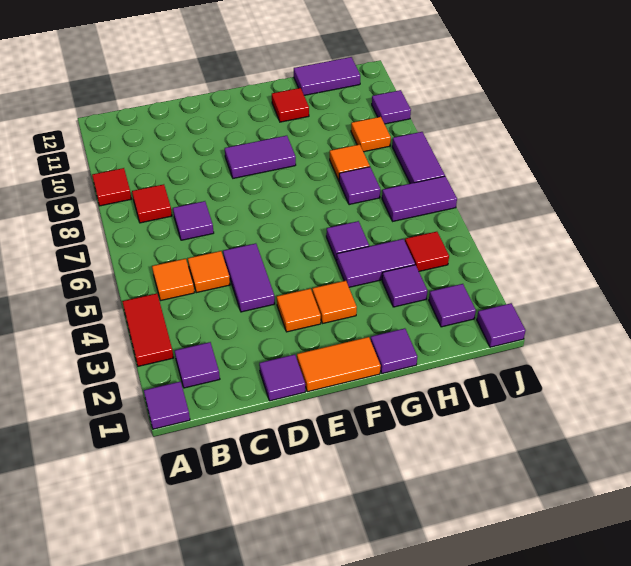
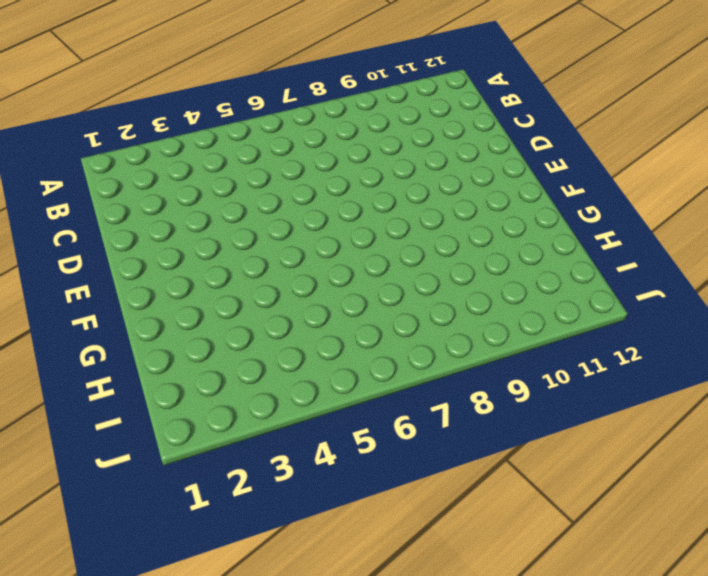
none -> purple 1x1 tile [144,381,190,429]
none -> red 1x2 tile [122,294,174,366]
none -> red 1x1 tile [92,168,131,206]

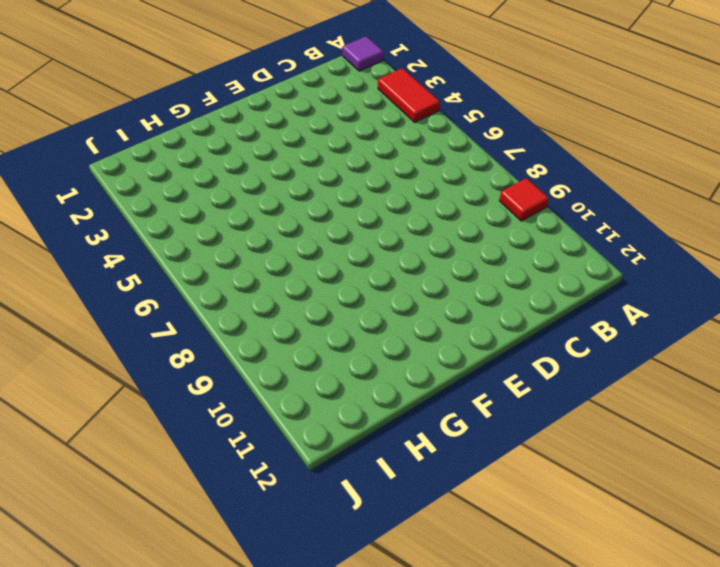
none -> purple 1x1 tile [175,342,220,388]
none -> orange 1x1 tile [152,259,195,301]
none -> red 1x1 tile [132,184,172,223]

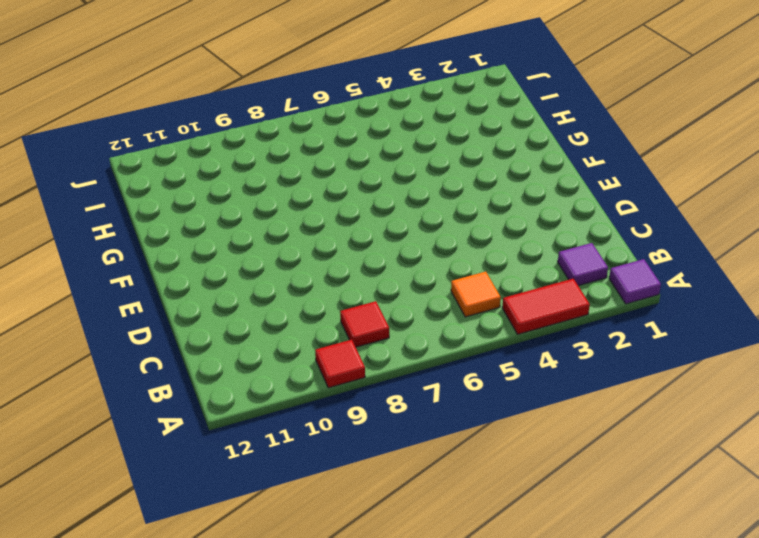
none -> orange 1x1 tile [188,251,230,293]
none -> purple 1x1 tile [173,201,214,240]
none -> purple 1x1 tile [259,354,305,401]

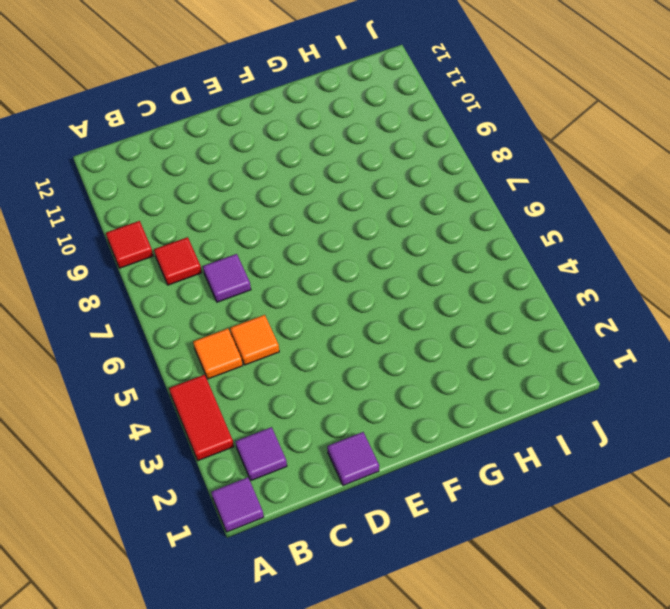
none -> purple 1x2 tile [223,243,275,312]
none -> orange 1x2 tile [297,337,381,392]
none -> orange 1x1 tile [277,289,321,332]

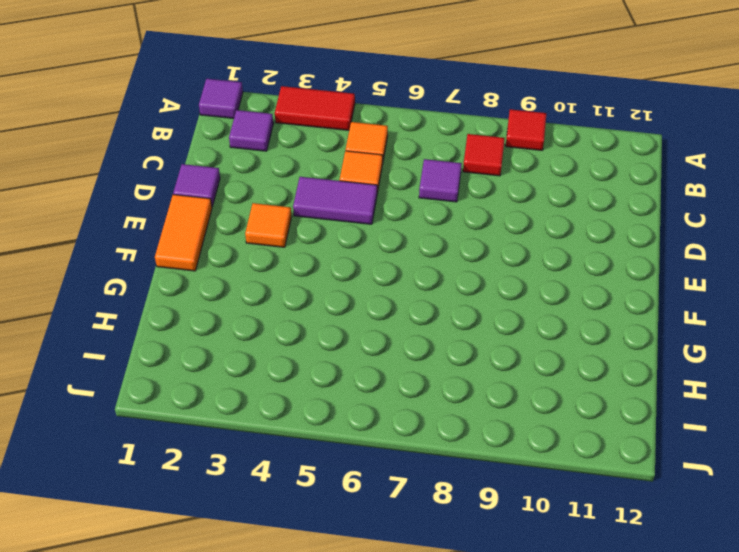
none -> purple 1x2 tile [225,136,296,178]
none -> orange 1x1 tile [312,281,357,323]
none -> purple 1x1 tile [371,328,417,374]

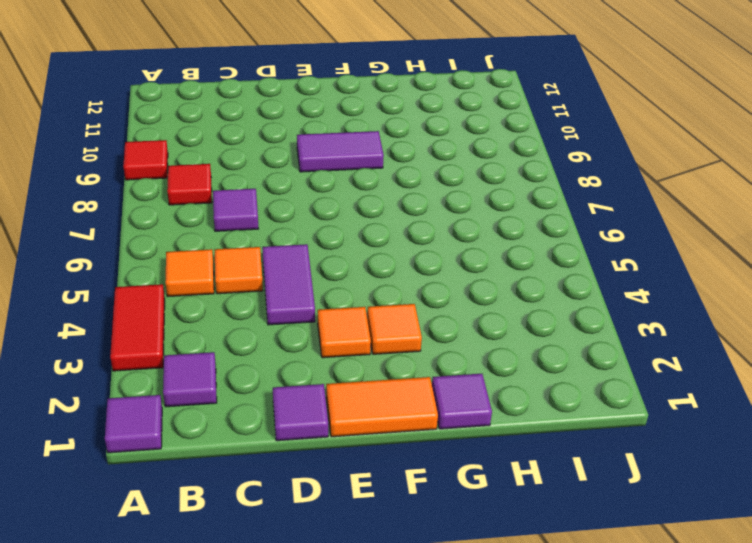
none -> purple 1x2 tile [337,239,415,287]
none -> purple 1x1 tile [326,221,369,261]
none -> red 1x1 tile [272,88,309,122]

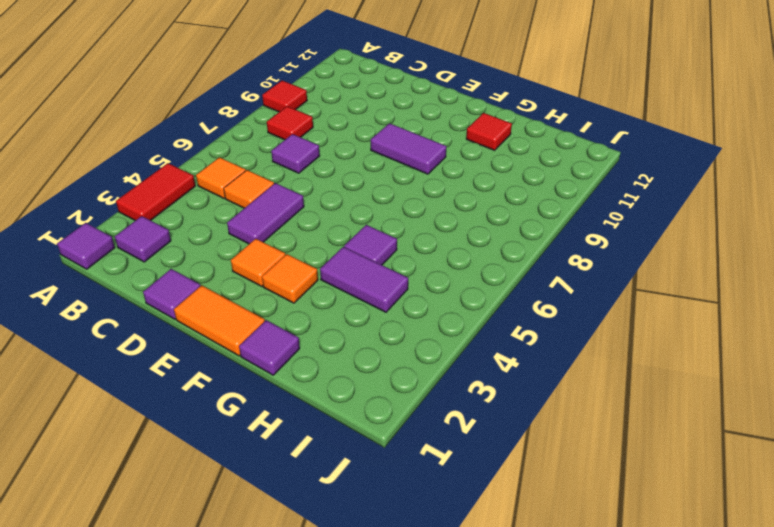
none -> purple 1x1 tile [382,265,427,307]
none -> purple 1x1 tile [339,167,380,205]
none -> orange 1x1 tile [330,144,370,181]

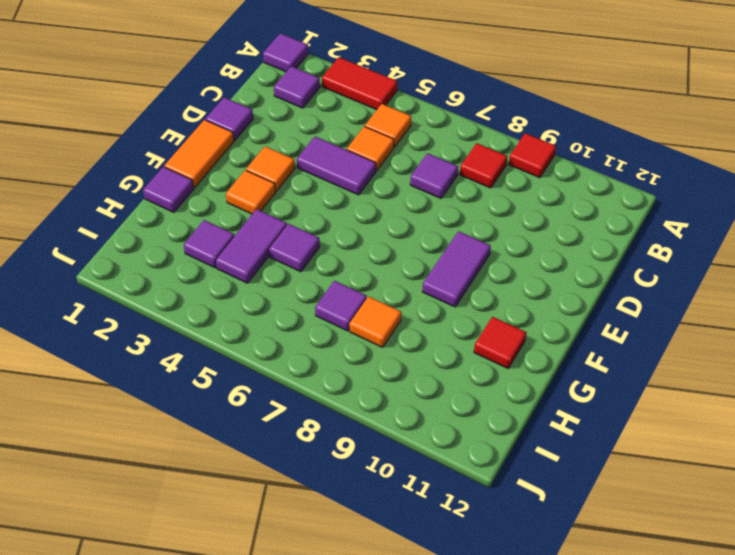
none -> purple 1x2 tile [294,57,360,95]
none -> purple 1x1 tile [429,284,476,327]
none -> red 1x1 tile [405,232,449,271]

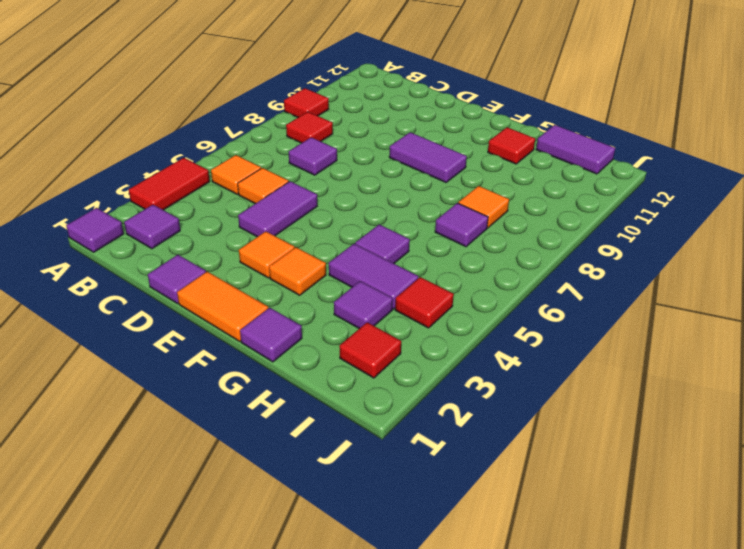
red 1x1 tile [339,322,401,378] -> purple 1x1 tile [429,284,476,327]
none -> purple 1x2 tile [382,176,457,221]
none -> orange 1x1 tile [351,117,391,152]
none -> purple 1x1 tile [477,303,526,347]

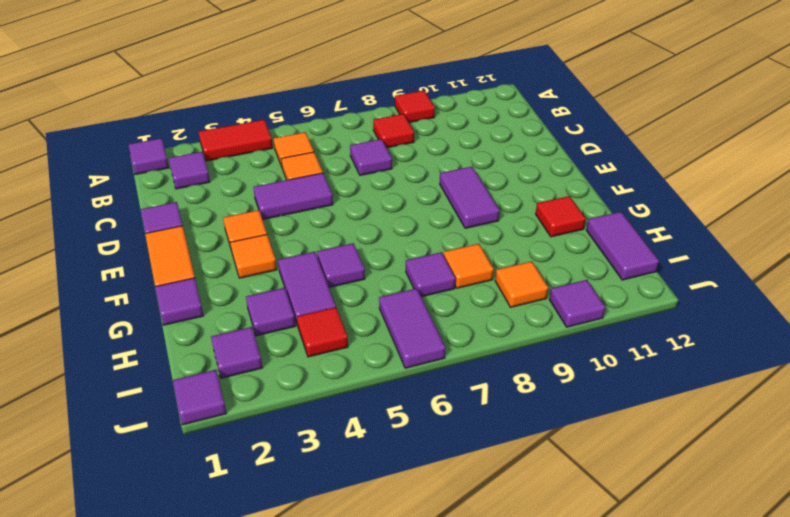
none -> purple 1x2 tile [392,132,445,184]

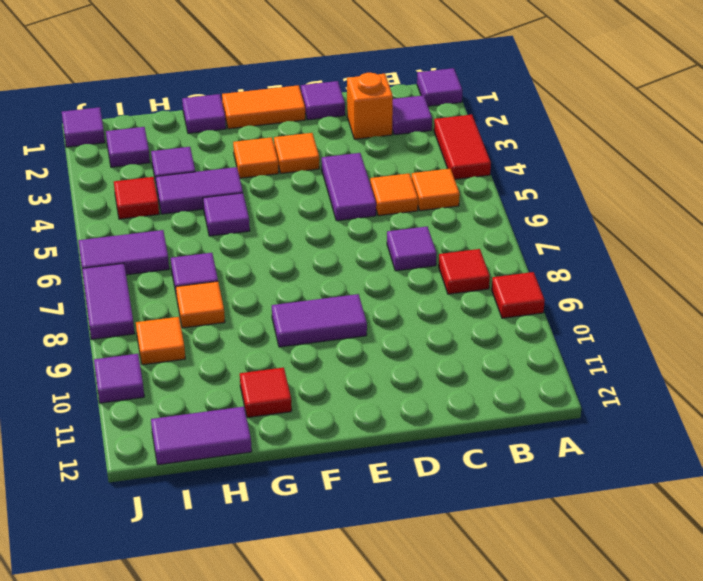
orange 1x1 brick [347,73,393,139] -> none

